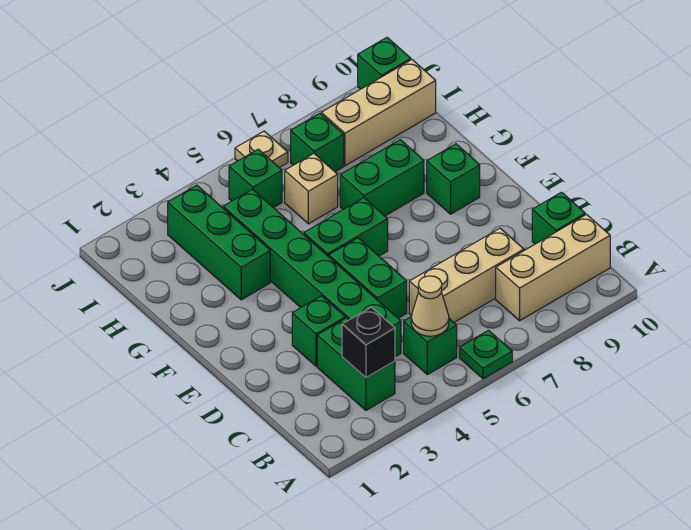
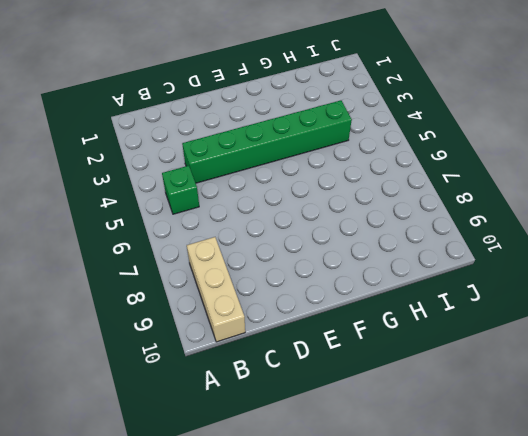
none -> green 1x1 plate [459,330,512,379]
none -> green 1x2 brick [317,318,395,410]
none -> tan 1x3 brick [409,228,524,322]

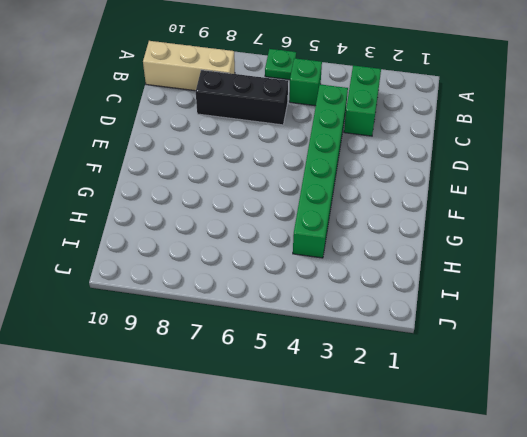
black 1x3 brick [196,70,288,125] -> tan 1x3 brick [409,228,524,322]
none -> green 1x1 brick [532,192,585,244]
none -> green 1x1 brick [292,296,345,366]
none -> green 1x2 brick [329,238,407,318]

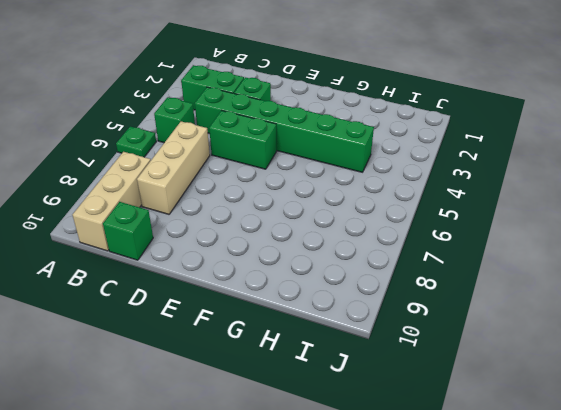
none -> green 1x2 brick [304,198,388,257]
none -> green 1x1 brick [427,144,480,214]
none -> green 1x3 brick [168,185,270,300]

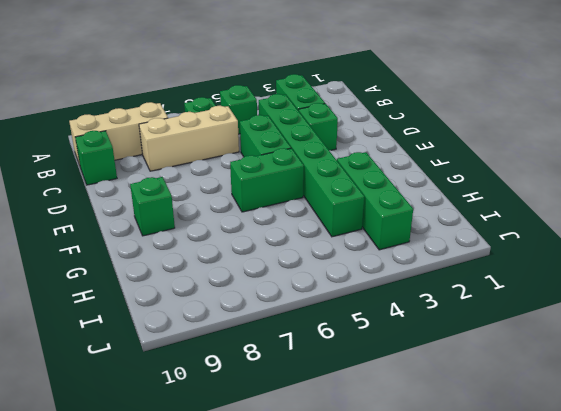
none -> green 1x2 brick [340,140,424,216]
none -> tan 1x1 brick [285,154,338,224]
none -> green 1x1 brick [229,149,282,208]

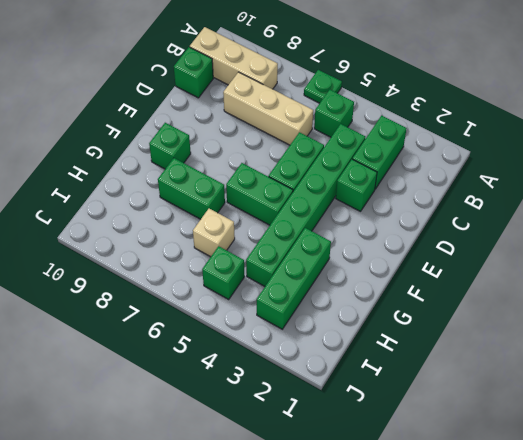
none -> green 1x1 brick [291,113,344,172]
none -> tan 1x3 brick [321,60,436,166]
none -> tan 1x1 plate [235,131,288,168]

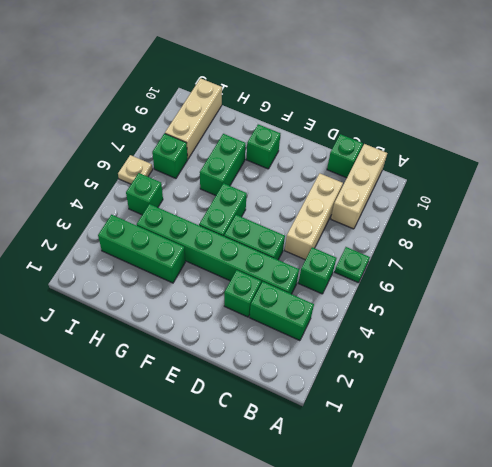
none -> tan 1x1 brick [285,154,338,224]
none -> green 1x1 brick [358,38,411,89]
none -> black 1x1 brick [342,307,395,378]

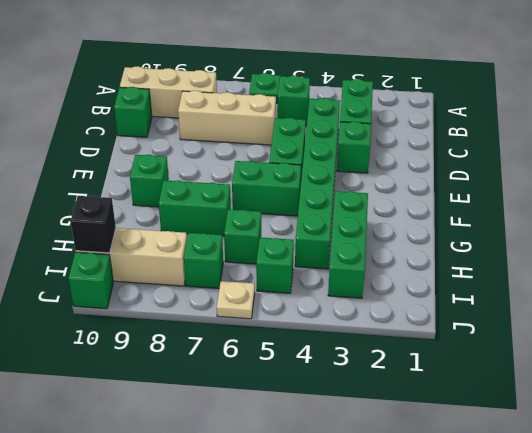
green 1x1 brick [224,209,261,264] -> tan 1x1 brick [285,154,338,224]
black 1x1 brick [71,196,116,253] -> black 1x1 brick moved to [342,307,395,378]
none -> tan 1x1 cone [411,276,449,336]

